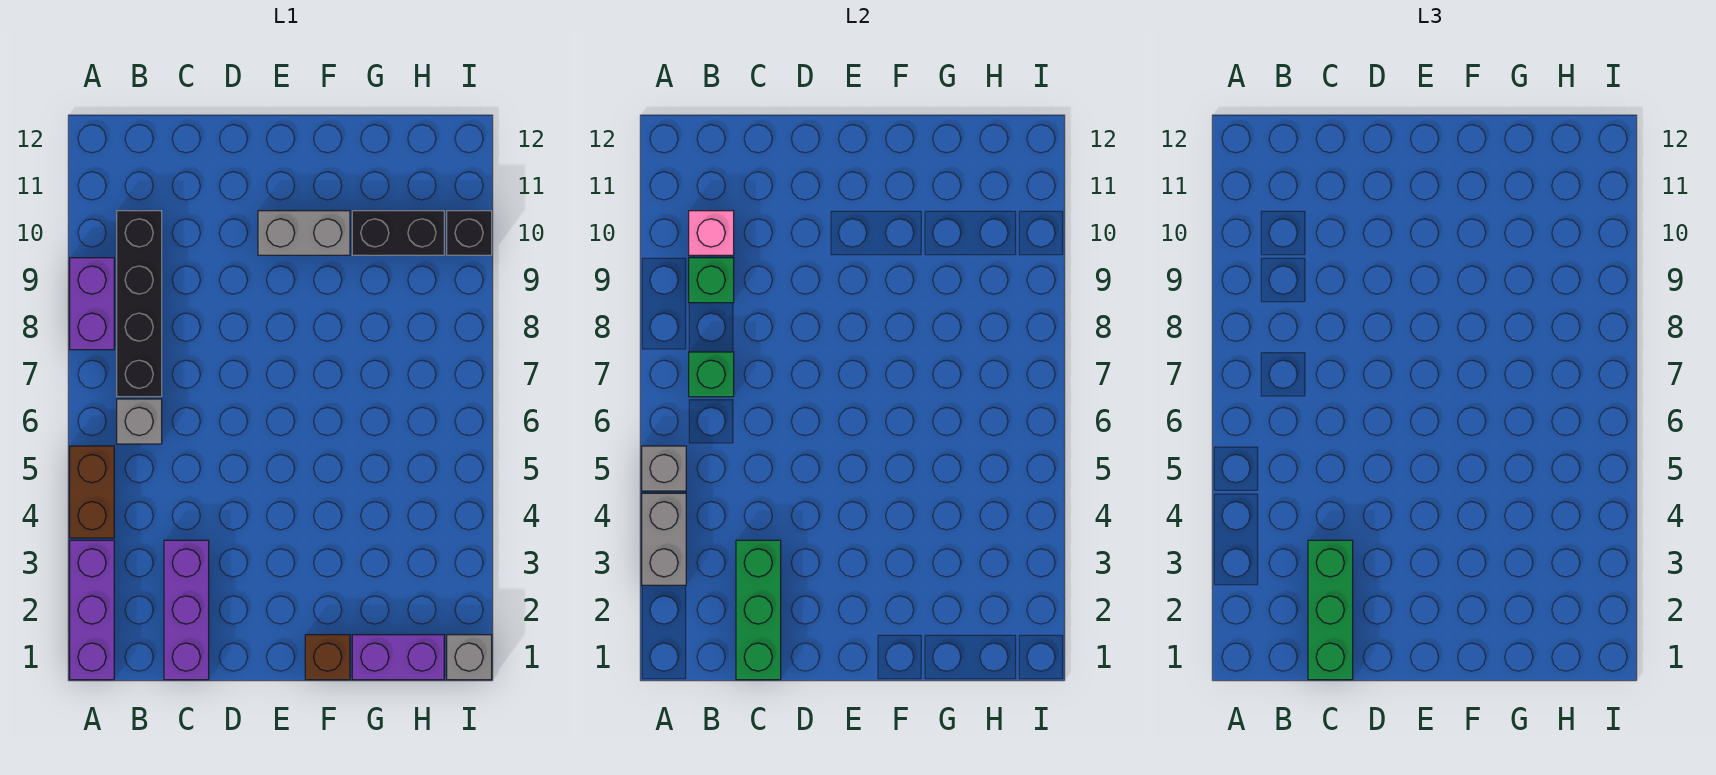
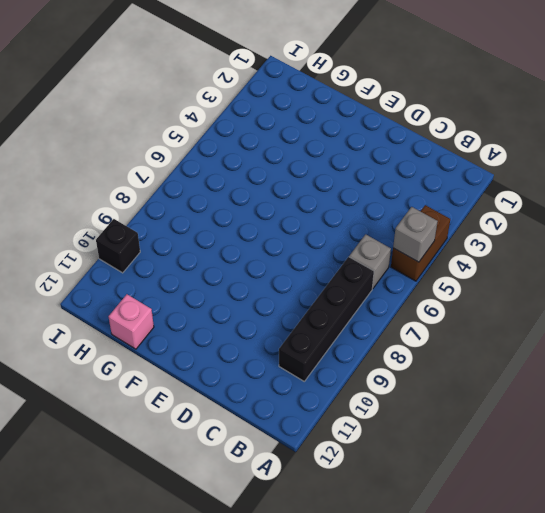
pink 1x1 brick [109,294,154,349] -> pink 1x1 brick moved to [689,211,734,255]
none -> purple 1x3 brick [70,540,114,680]
none -> purple 1x2 brick [70,258,114,350]
none -> purple 1x3 brick [164,540,209,680]

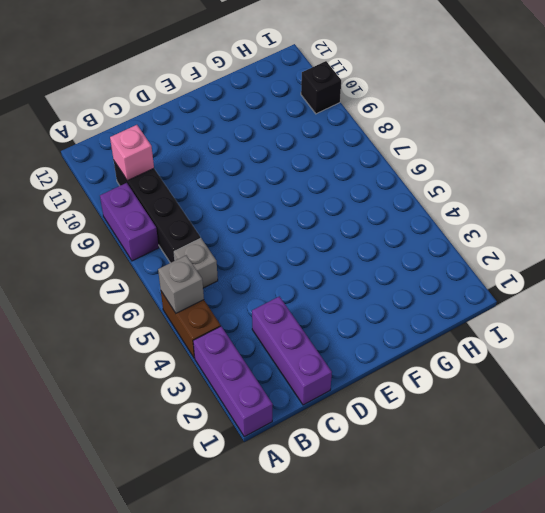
none -> grey 1x2 brick [258,211,350,255]
none -> brown 1x1 brick [305,635,350,680]
none -> purple 1x2 brick [352,635,444,680]

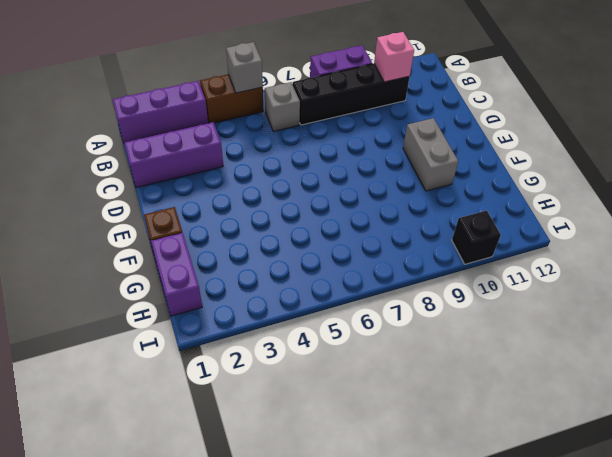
none -> black 1x2 brick [352,211,444,255]
none -> grey 1x1 brick [447,635,492,680]
none -> grey 1x2 brick [642,493,686,585]

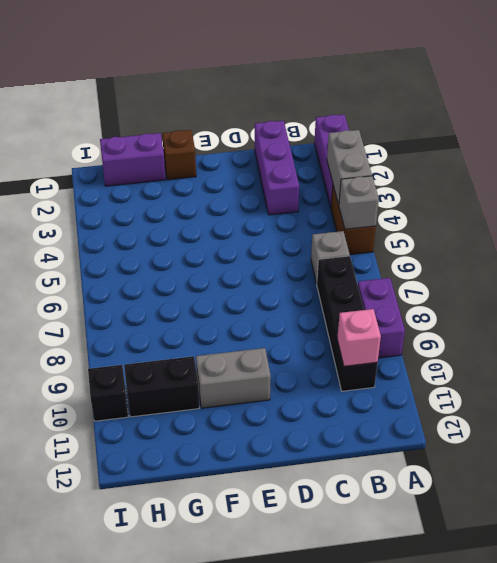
none -> grey 1x1 brick [447,635,492,680]
none -> green 1x1 brick [689,352,734,397]
none -> green 1x1 brick [689,258,734,303]

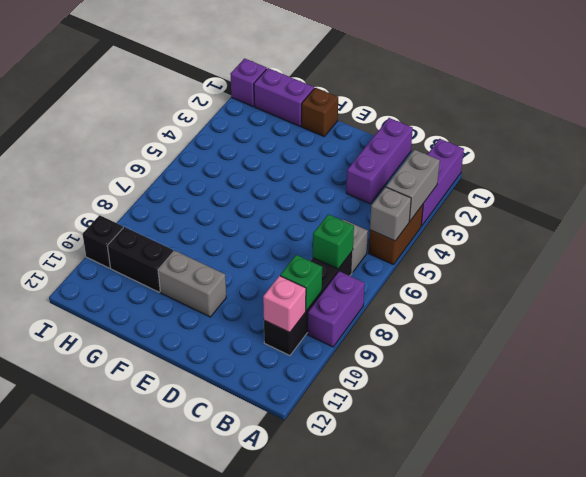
purple 1x1 brick [230,58,267,106] -> grey 1x1 brick [447,635,492,680]
none -> green 1x3 brick [736,540,781,680]
none -> green 1x3 brick [1308,540,1353,680]

